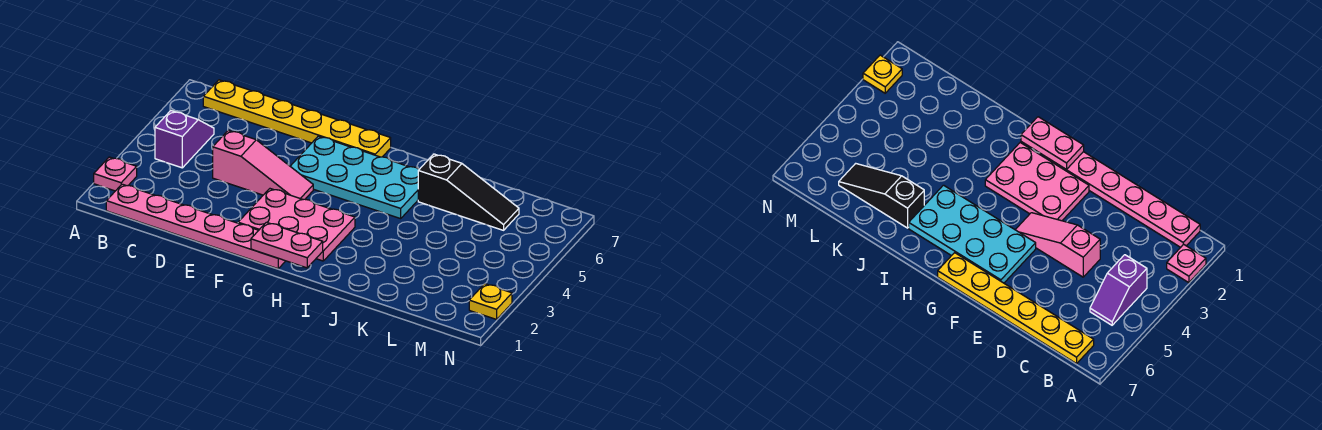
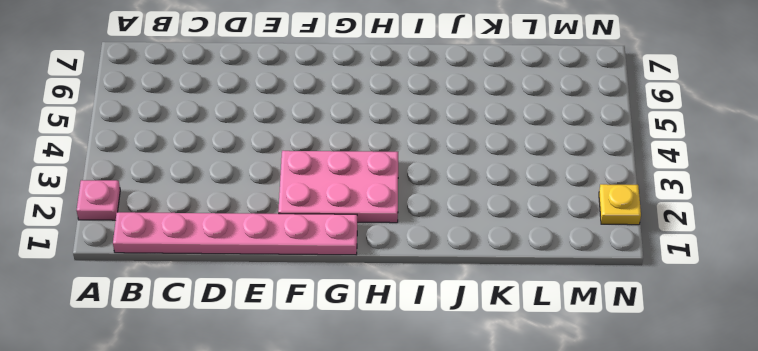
none -> purple 1x2 slope [155,111,214,168]
none -> yellow 1x6 plate [203,80,391,157]

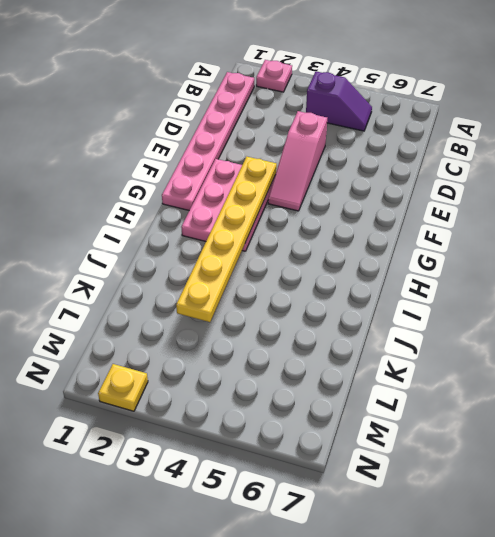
yellow 1x6 plate [176,157,277,322] -> yellow 1x6 plate moved to [203,80,391,157]
none -> cyan 2x4 plate [290,136,419,219]
none -> black 1x3 slope [418,154,519,230]

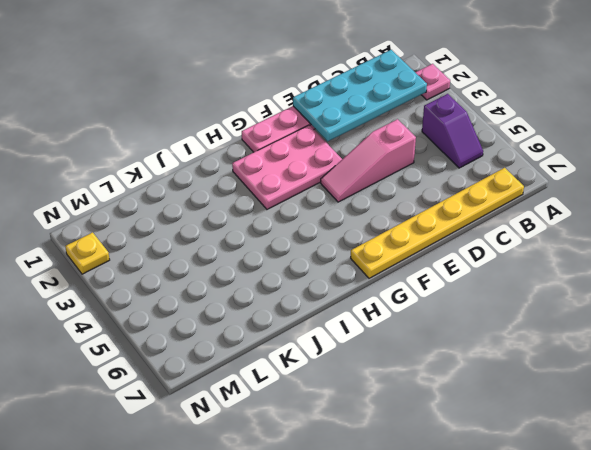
cyan 2x4 plate [293,50,427,141] -> cyan 2x4 plate moved to [290,136,419,219]
none -> black 1x3 slope [418,154,519,230]
none -> pink 1x2 plate [251,222,323,268]

